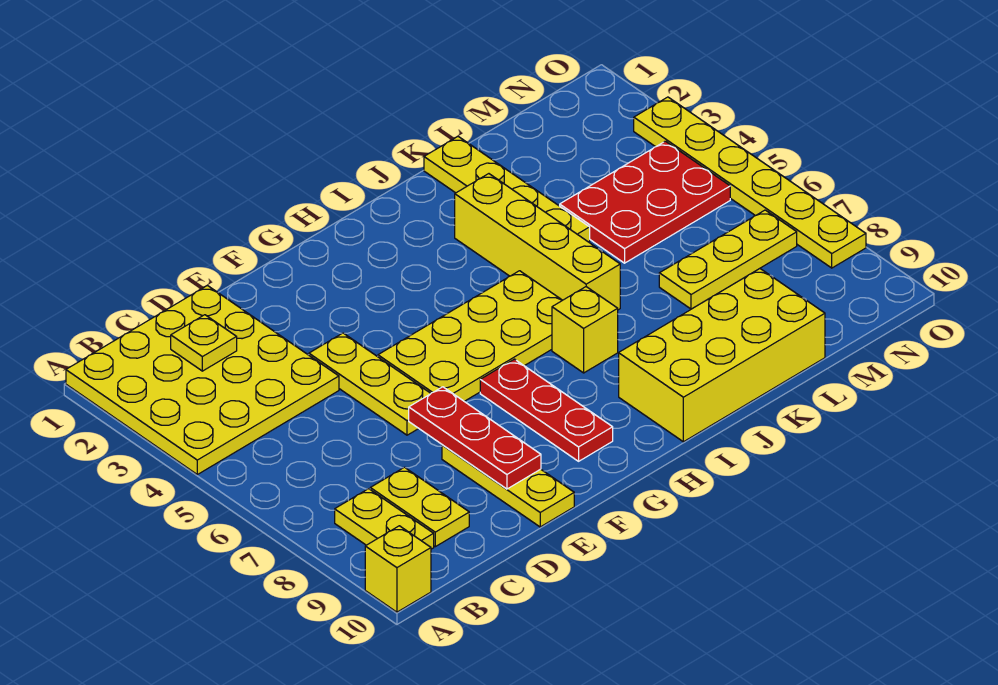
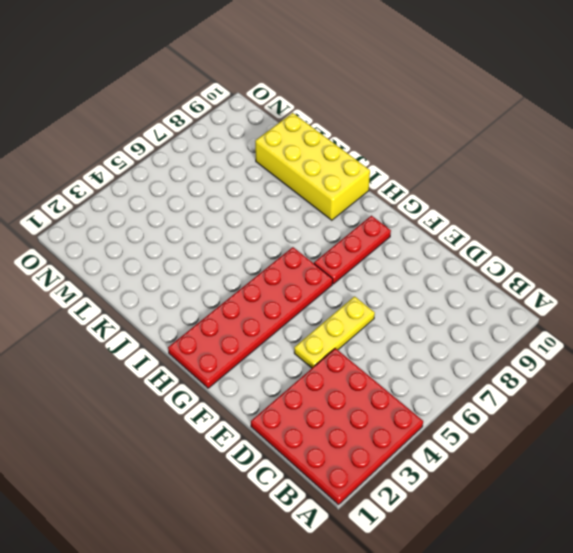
red 4x4 plate [251,348,423,505] -> yellow 4x4 plate [66,286,339,474]
red 2x6 plate [168,247,333,388] -> yellow 2x4 plate [378,271,562,401]
none -> yellow 1x1 brick [365,526,431,612]
none -> yellow 1x2 plate [335,489,434,549]
none -> yellow 1x2 plate [370,467,469,547]

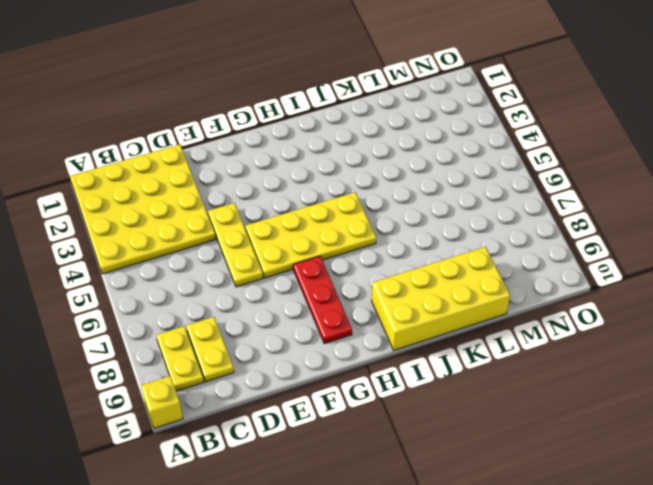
none -> yellow 1x3 plate [442,445,574,527]
none -> yellow 1x1 brick [552,287,618,373]
none -> yellow 1x4 brick [455,174,620,310]

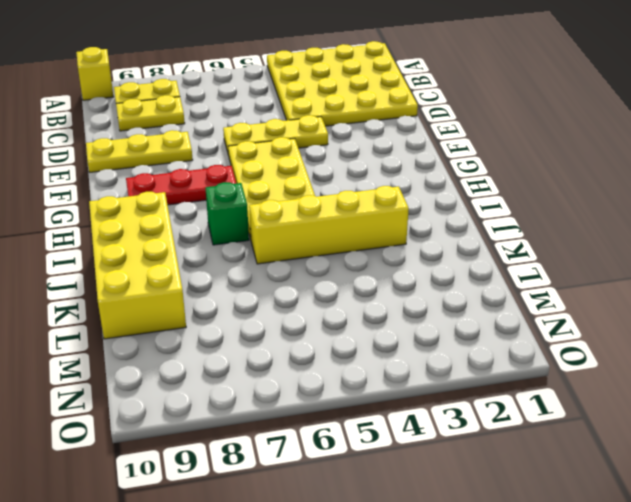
green 1x1 brick [205,182,249,245] -> yellow 1x1 brick [552,287,618,373]
none -> yellow 1x4 plate [424,137,590,242]
none -> red 2x3 plate [560,141,730,263]
none -> yellow 1x3 plate [659,210,797,309]

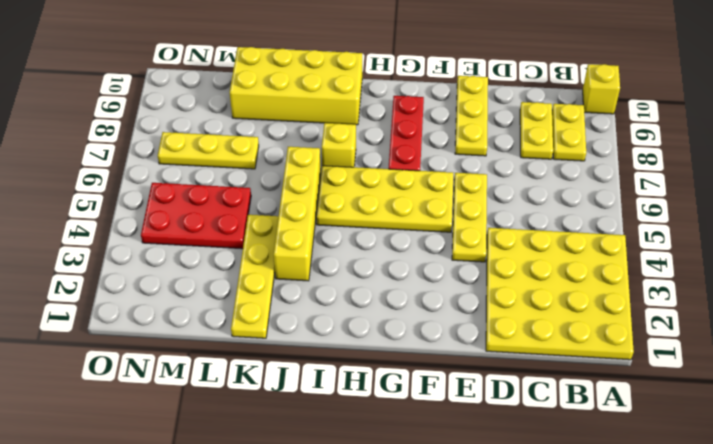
none -> yellow 1x6 plate [634,97,866,268]
none -> yellow 1x1 plate [171,315,237,371]
none -> red 1x3 plate [409,387,541,489]

